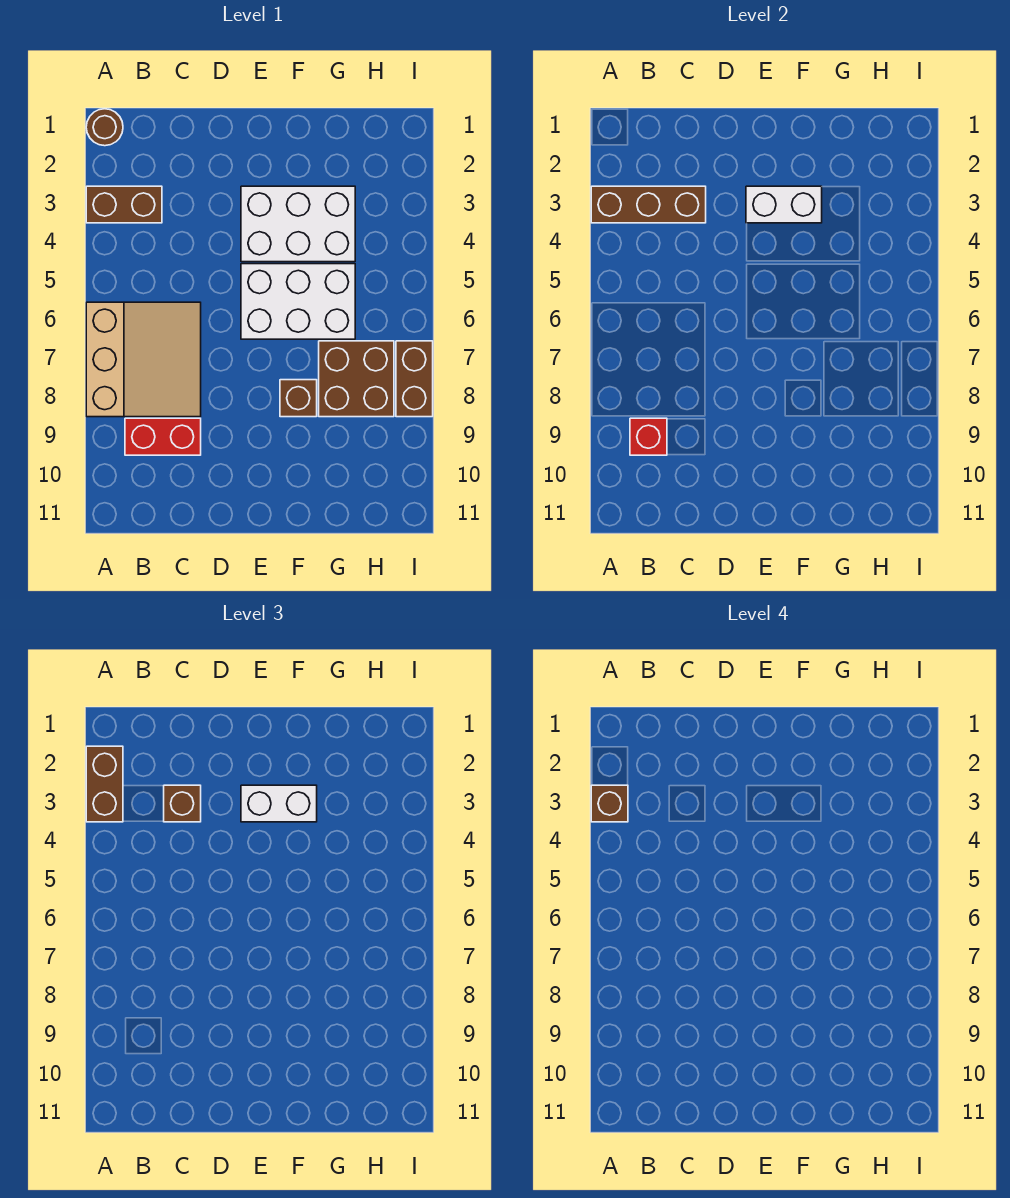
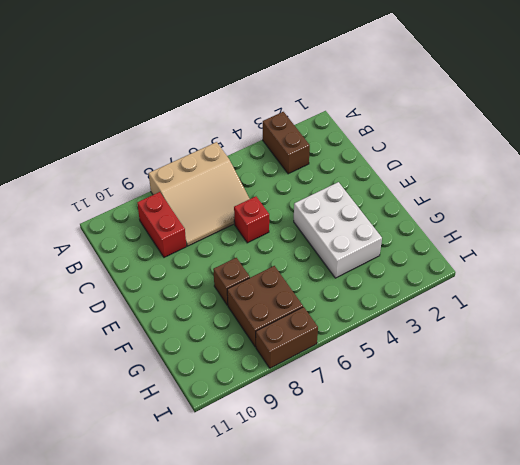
red 1x1 brick [234,196,269,243] -> red 1x1 brick moved to [630,418,667,455]
none -> brown 1x1 round brick [86,109,123,146]
none -> white 2x3 brick [241,264,355,339]
none -> brown 1x3 brick [591,186,706,223]

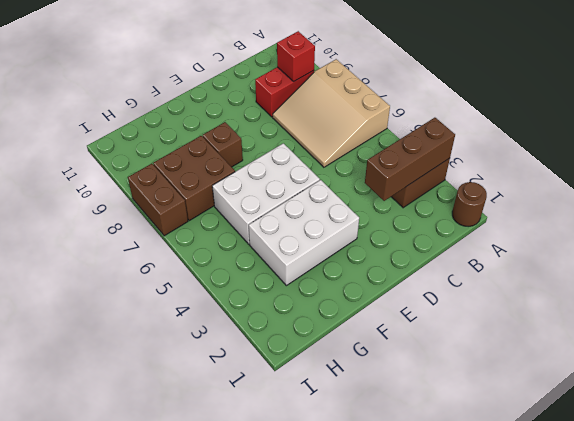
none -> white 1x2 brick [746,186,822,223]
none -> brown 1x2 brick [86,746,123,822]
none -> brown 1x1 brick [164,785,201,822]

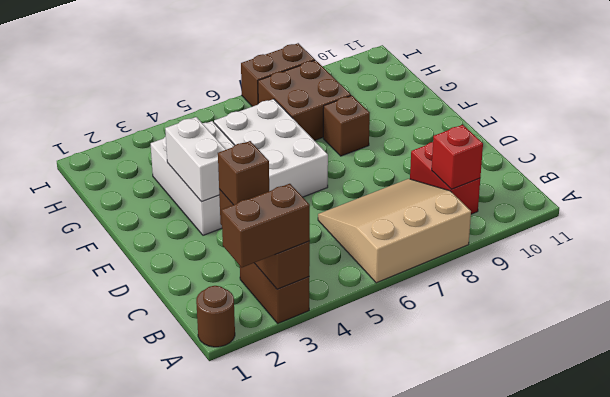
none -> white 1x2 brick [241,785,317,822]
none -> brown 1x1 brick [591,785,628,822]

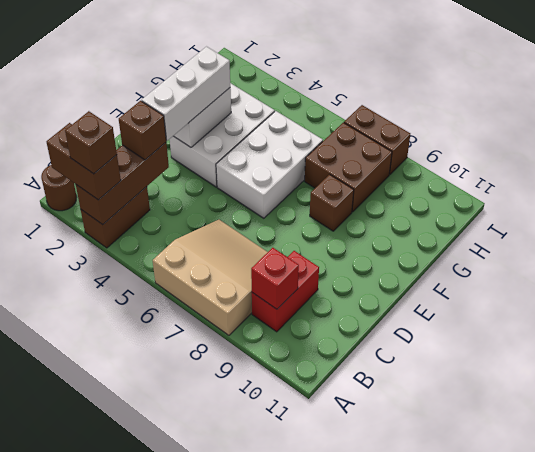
white 1x3 brick [142,47,230,141] -> white 1x2 brick [241,785,317,822]

